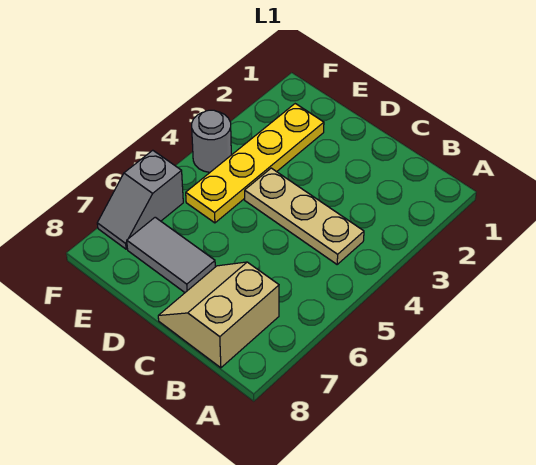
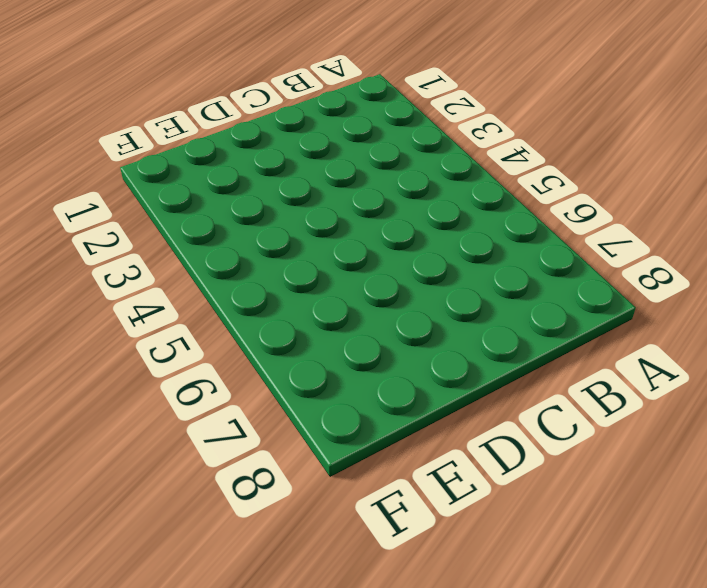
none -> tan 1x3 plate [245,168,364,264]
none -> tan 2x2 slope [158,262,279,368]

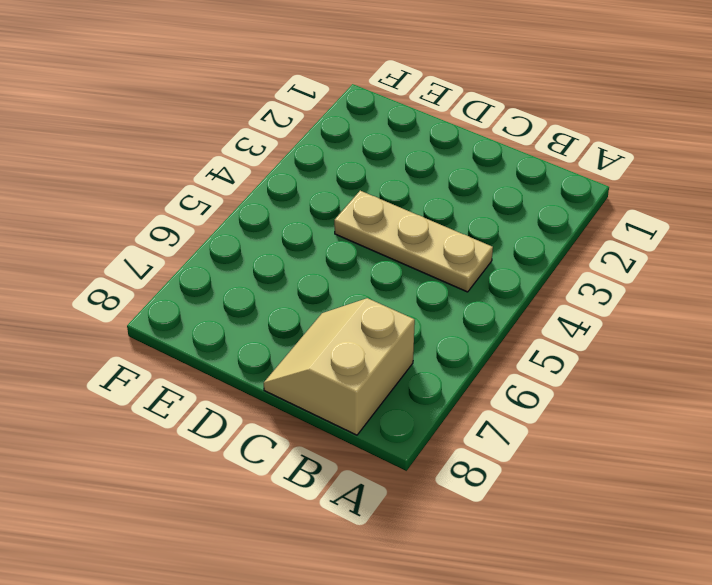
none -> grey 1x2 tile [127,217,215,292]
none -> yellow 1x4 plate [186,104,324,223]

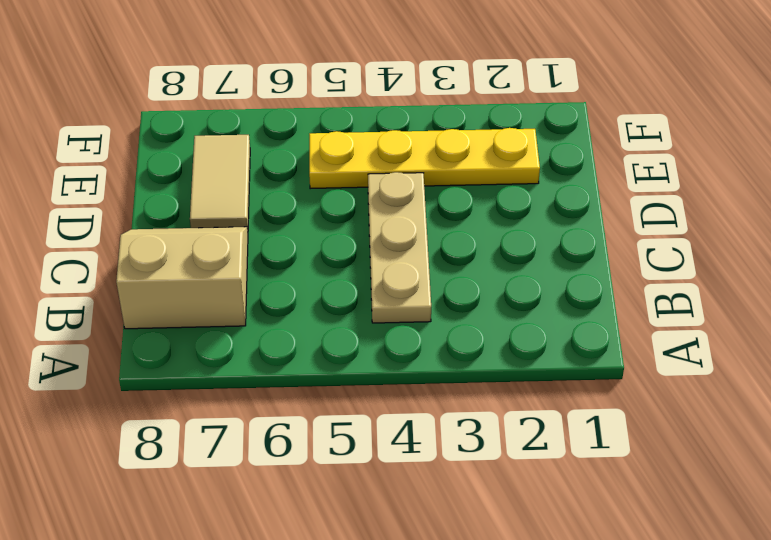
tan 1x2 tile [190,135,250,229] -> grey 1x2 tile [127,217,215,292]
none -> grey 1x1 round brick [192,110,231,172]
none -> grey 1x2 slope [97,150,183,249]

